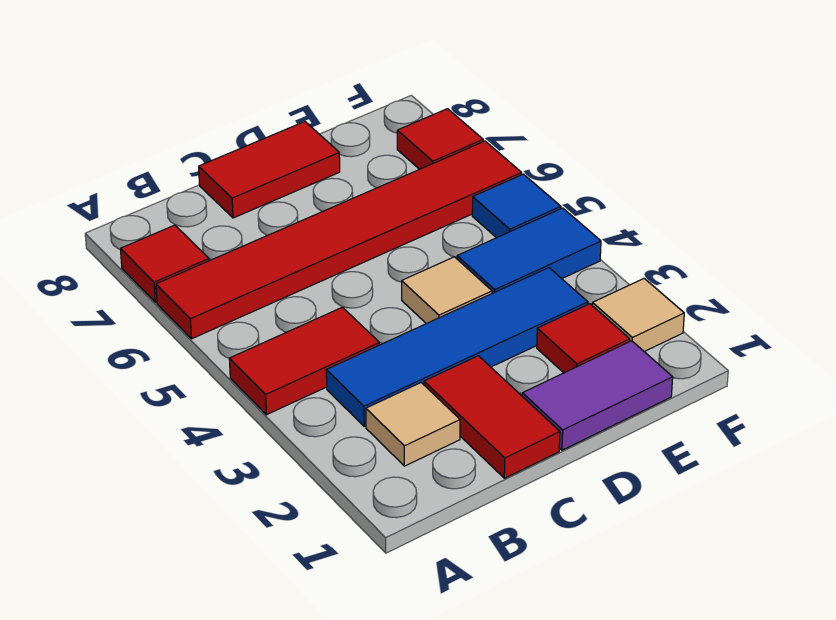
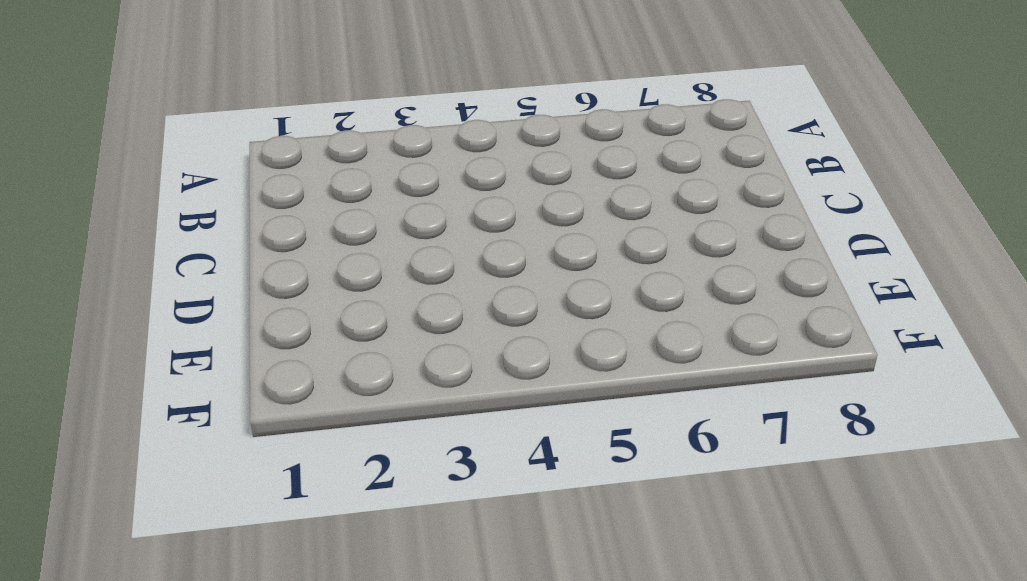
none -> red 1x2 tile [229,307,379,415]
none -> red 1x6 tile [156,141,522,339]
none -> red 1x1 tile [120,225,209,302]

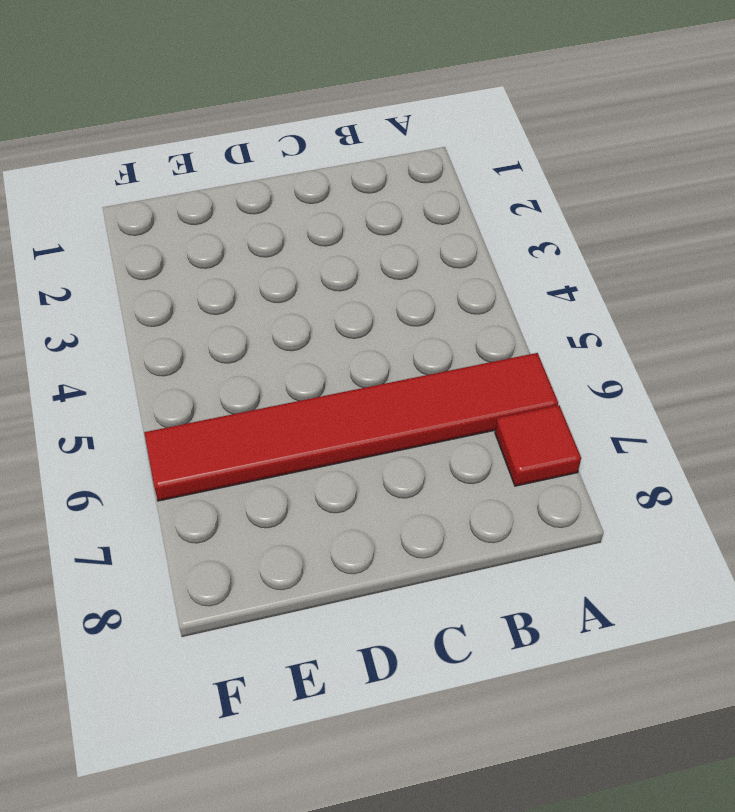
none -> red 1x2 tile [229,307,379,415]
none -> tan 1x1 tile [366,383,460,466]
none -> blue 1x4 tile [326,268,588,426]

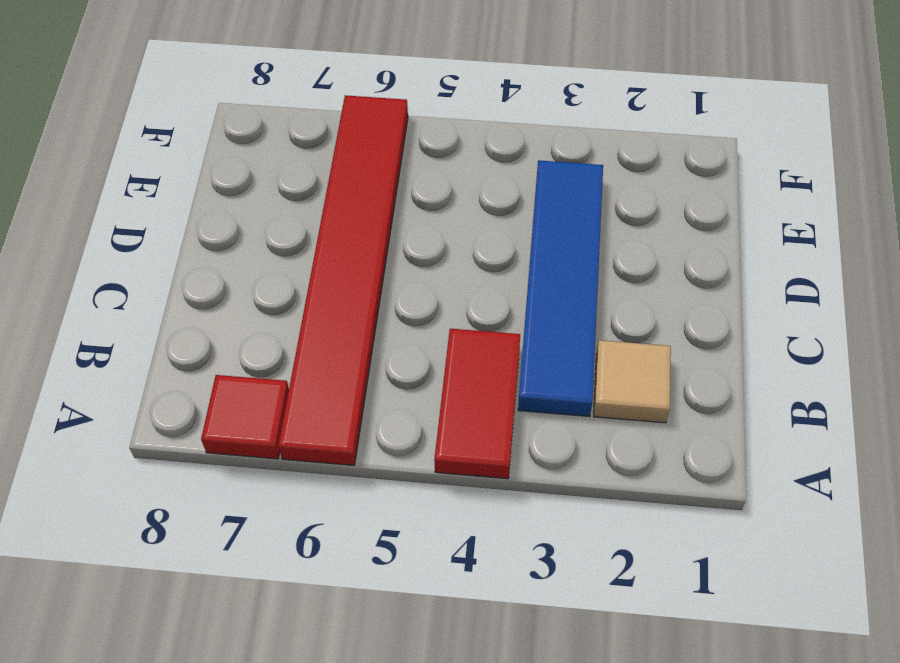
none -> red 1x2 tile [424,356,560,478]
none -> red 1x2 tile [199,122,340,218]
none -> purple 1x2 tile [522,341,673,450]

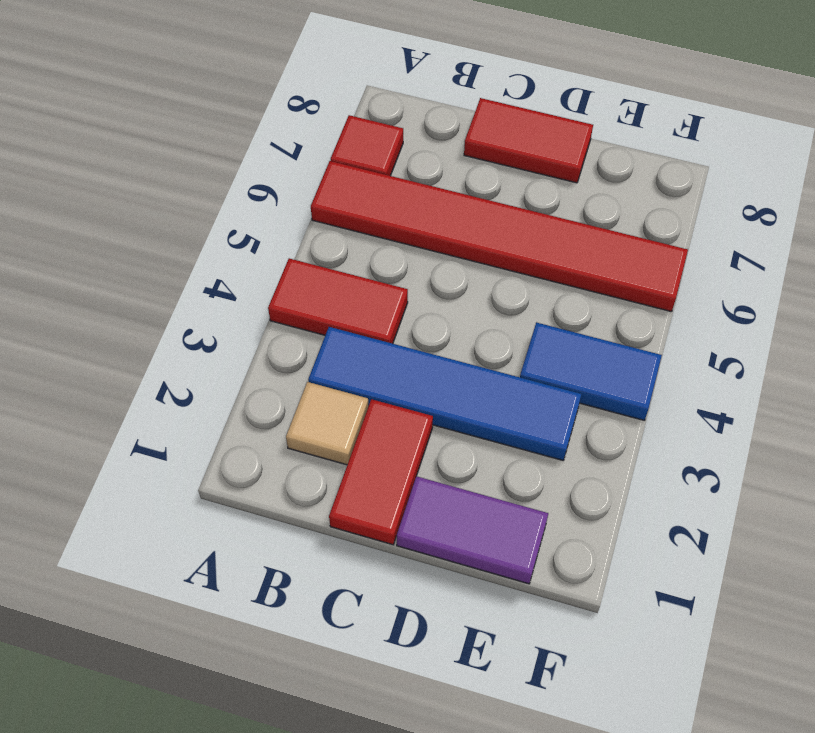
none -> tan 1x1 tile [402,257,492,324]
none -> red 1x1 tile [537,304,630,373]
none -> tan 1x1 tile [592,279,684,352]

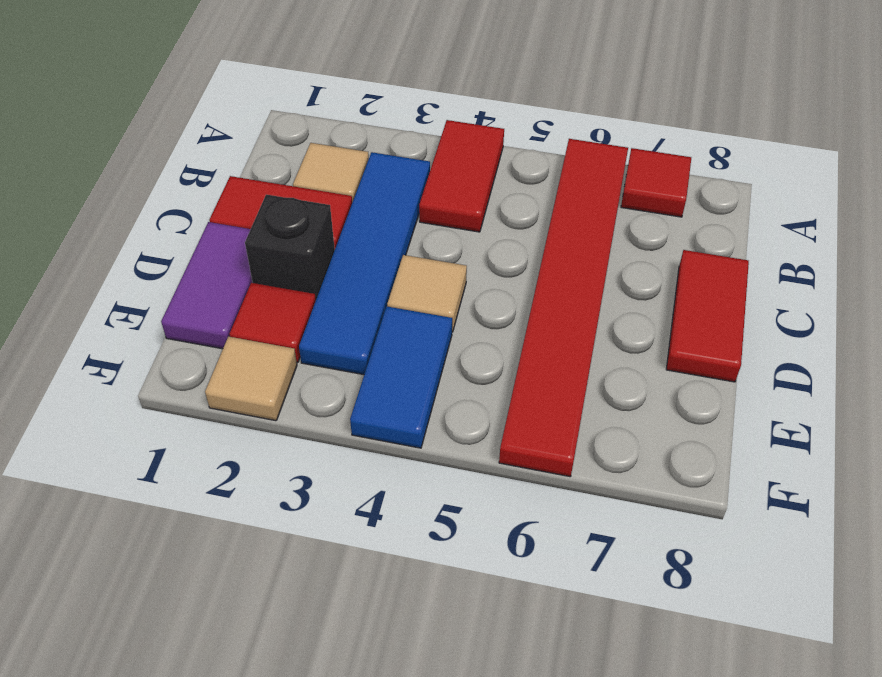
black 1x1 brick [245,195,335,299] -> none
none -> blue 1x1 tile [472,174,561,238]
none -> red 1x1 tile [397,109,483,169]

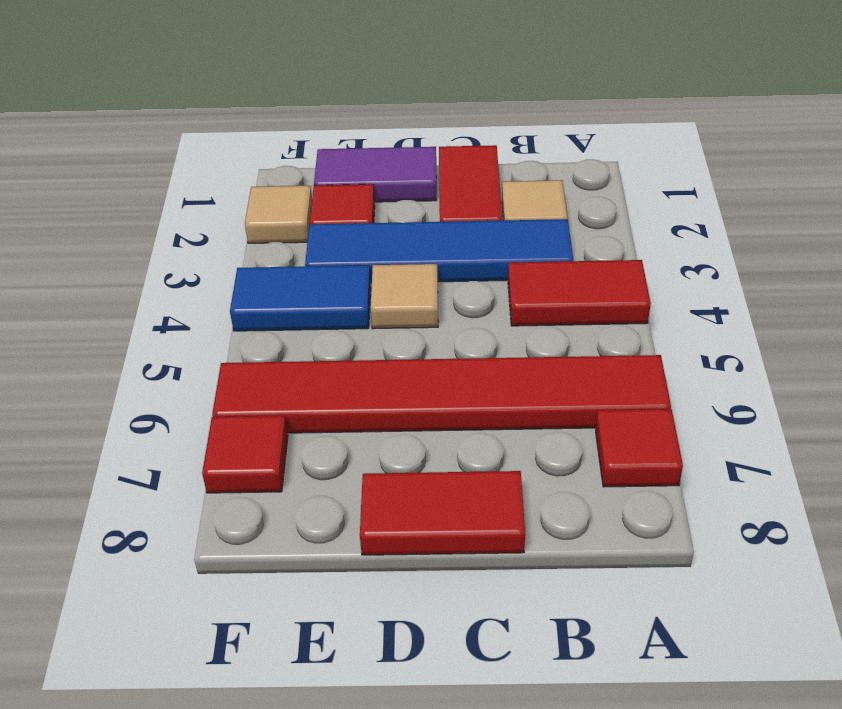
none -> blue 1x1 tile [472,174,561,238]

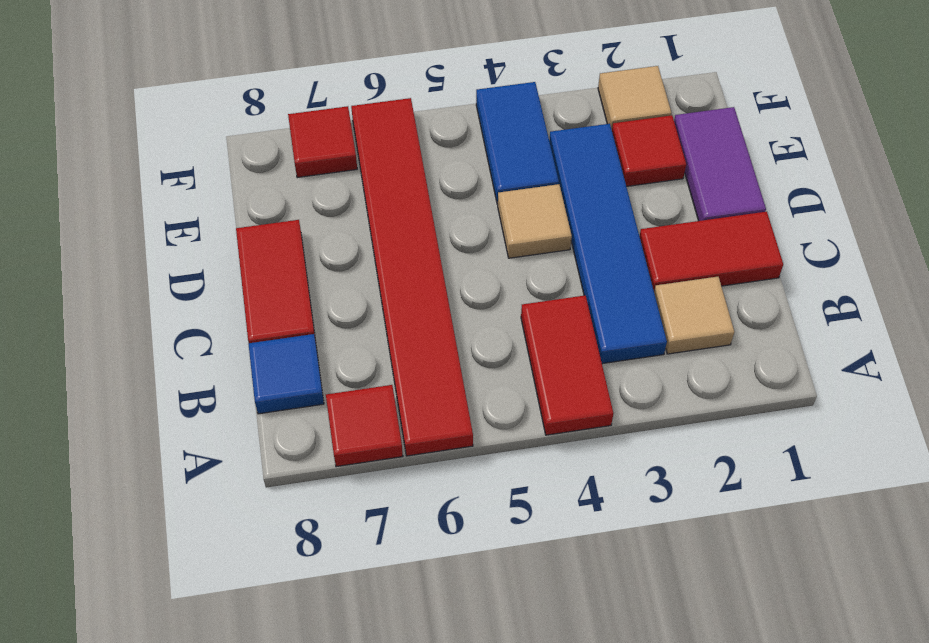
blue 1x1 tile [248,334,324,414] -> blue 1x1 tile moved to [472,174,561,238]

